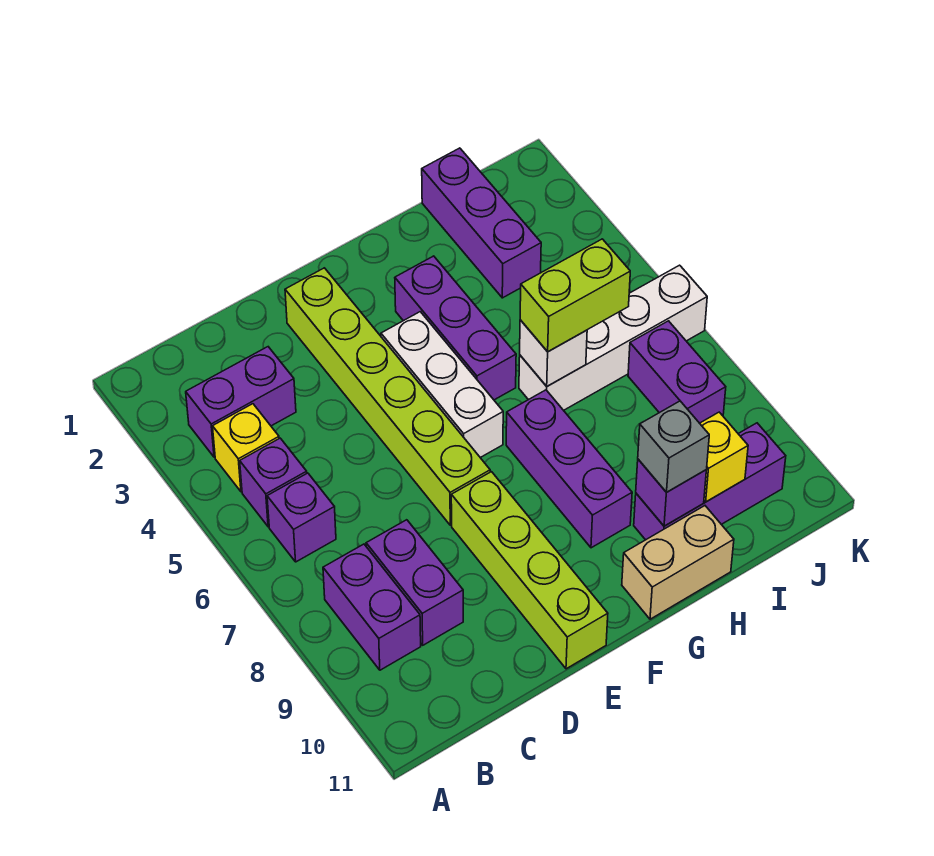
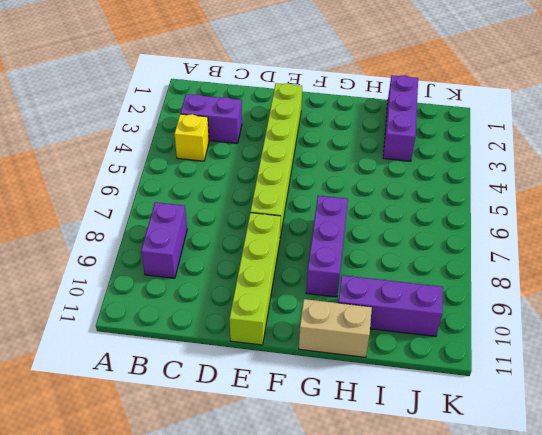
none -> purple 1x1 brick [240,438,307,527]
none -> purple 1x1 brick [267,473,336,562]
none -> purple 1x2 brick [366,520,463,645]

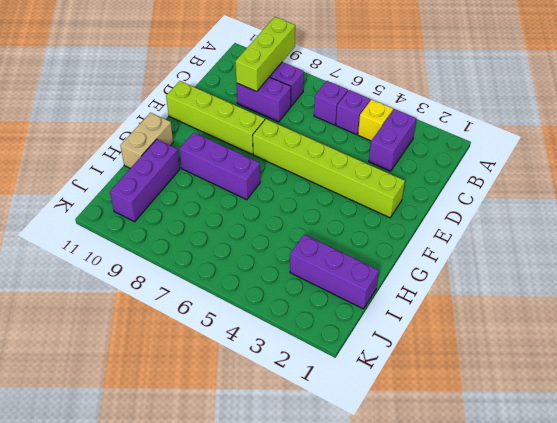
lime 1x3 brick [235,17,295,92] -> none
none -> white 1x3 brick [381,312,503,458]
none -> purple 1x3 brick [395,256,516,400]
none -> white 1x4 brick [519,265,707,410]

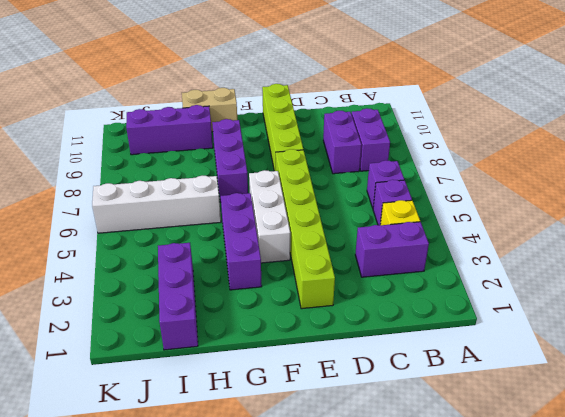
none -> purple 1x2 brick [628,321,726,423]
none -> white 1x1 brick [520,320,587,386]
none -> purple 1x1 brick [636,459,706,526]

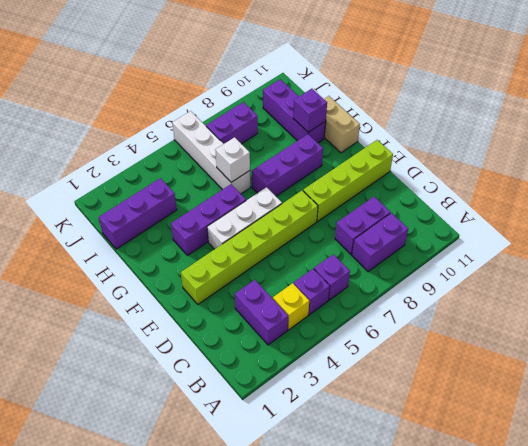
none -> yellow 1x1 brick [700,412,748,502]
none -> lime 1x2 brick [520,239,630,352]
none -> grey 1x1 brick [638,401,709,492]

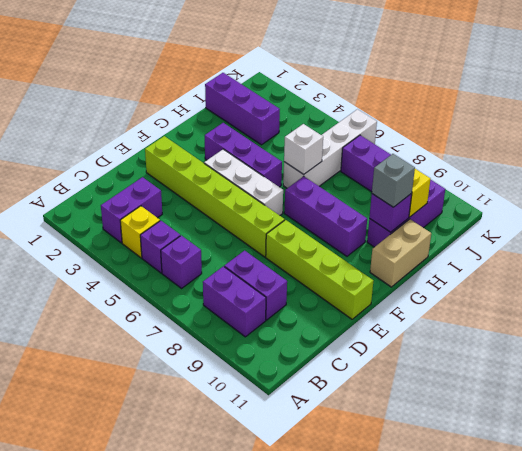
none -> lime 1x2 brick [520,239,630,352]

